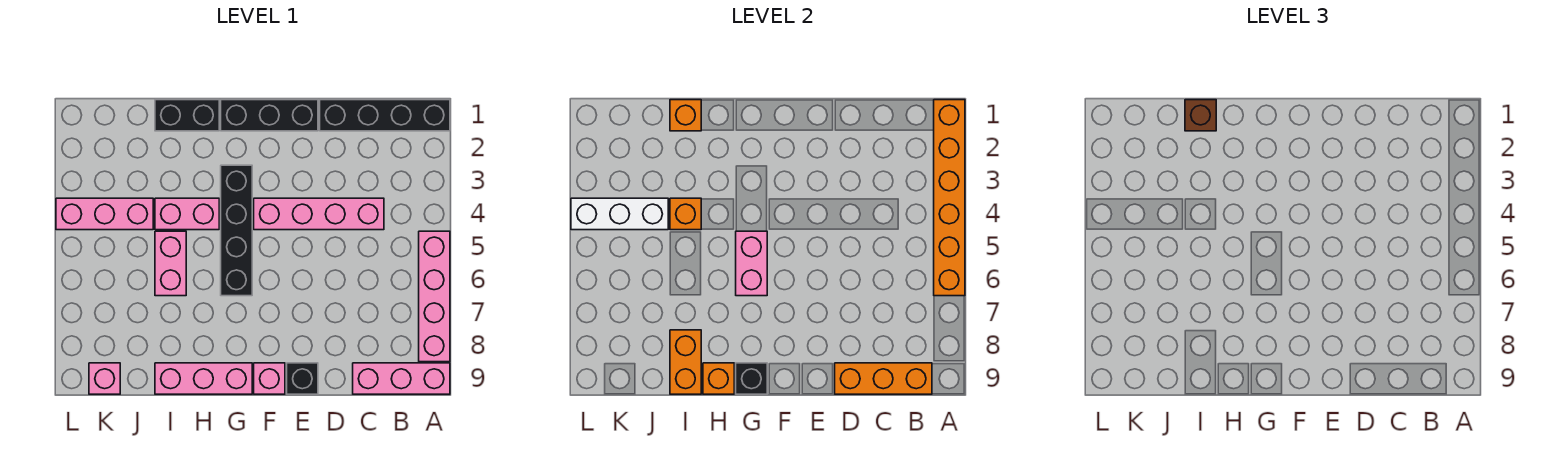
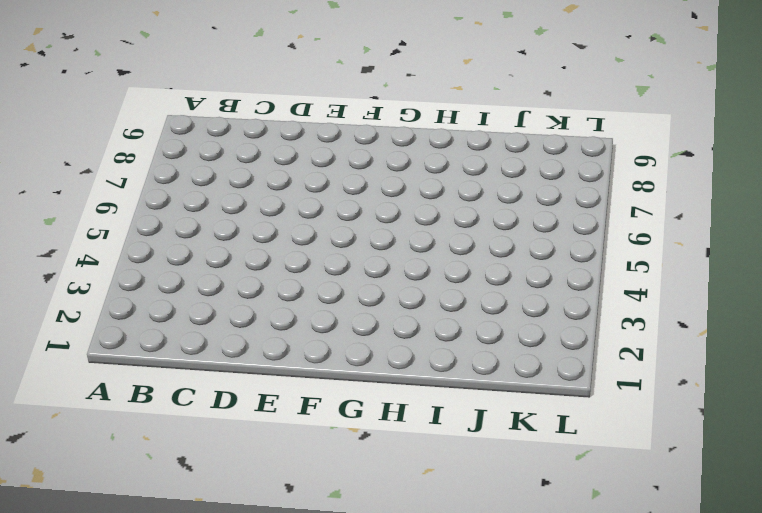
none -> black 1x4 brick [320,100,450,131]
none -> pink 1x4 brick [419,231,450,362]
none -> pink 1x3 brick [353,363,450,394]

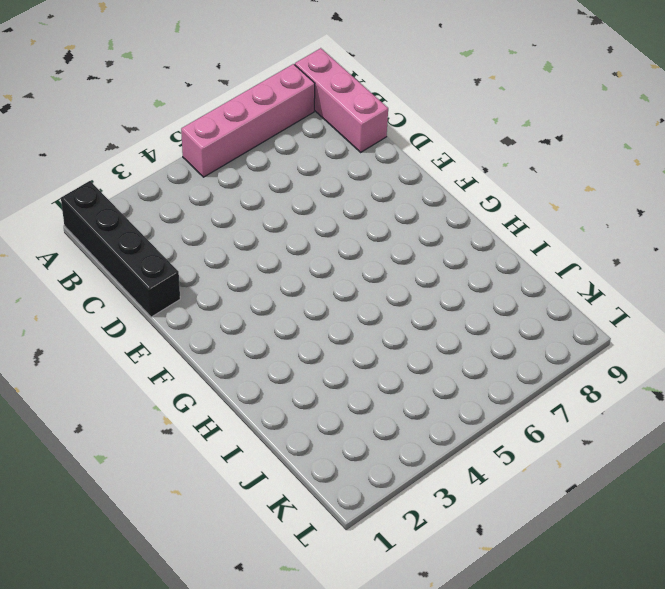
none -> pink 1x4 brick [254,198,384,230]
none -> black 1x3 brick [221,100,318,131]
none -> black 1x1 brick [287,363,318,394]

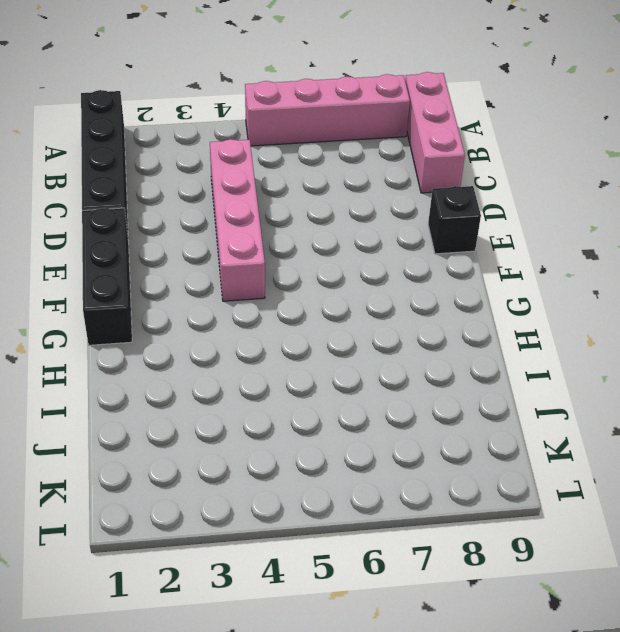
none -> pink 1x1 brick [254,363,285,394]
none -> black 1x4 brick [221,165,252,296]
none -> pink 1x3 brick [155,363,252,394]

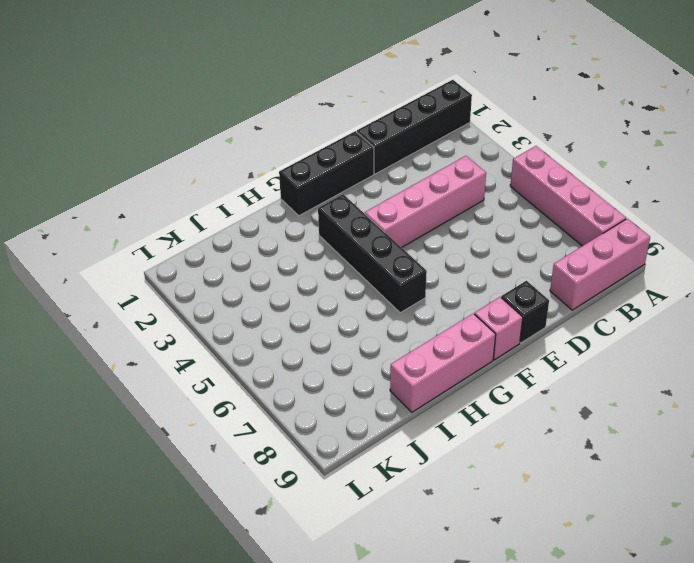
none -> black 1x2 brick [155,100,219,131]
none -> pink 1x2 brick [155,198,219,230]
none -> pink 1x2 brick [155,231,186,296]

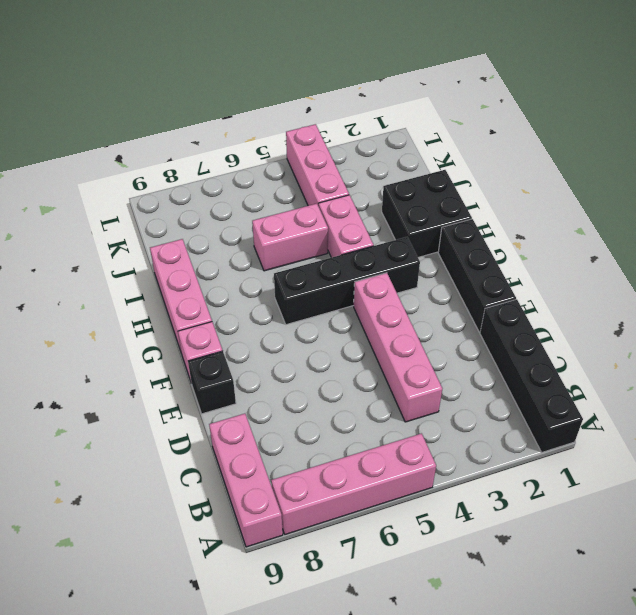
black 2x2 brick [382,170,472,257] -> black 1x2 brick [155,100,219,131]
none -> pink 1x1 brick [89,363,120,394]
none -> orange 1x6 brick [934,100,965,296]
none -> orange 1x3 brick [835,363,932,394]

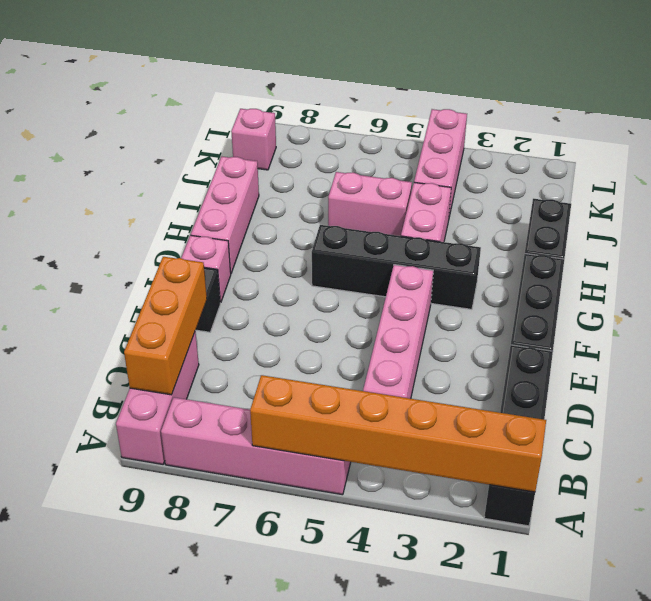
none -> pink 1x2 brick [736,231,767,296]
none -> black 1x1 brick [736,363,767,394]
none -> orange 1x1 brick [703,363,734,394]

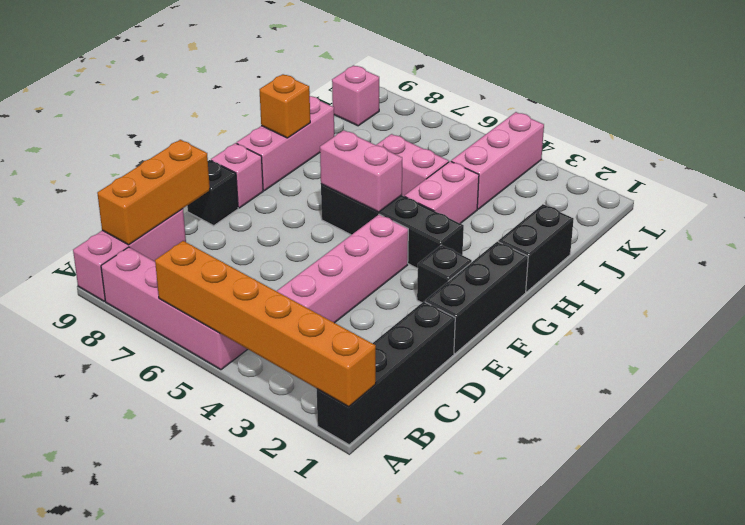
black 1x1 brick [417,245,472,303] -> black 1x1 brick moved to [736,363,767,394]
none -> orange 1x1 brick [670,100,701,131]
none -> orange 1x1 brick [670,198,701,230]
none -> orange 1x2 brick [670,330,701,394]

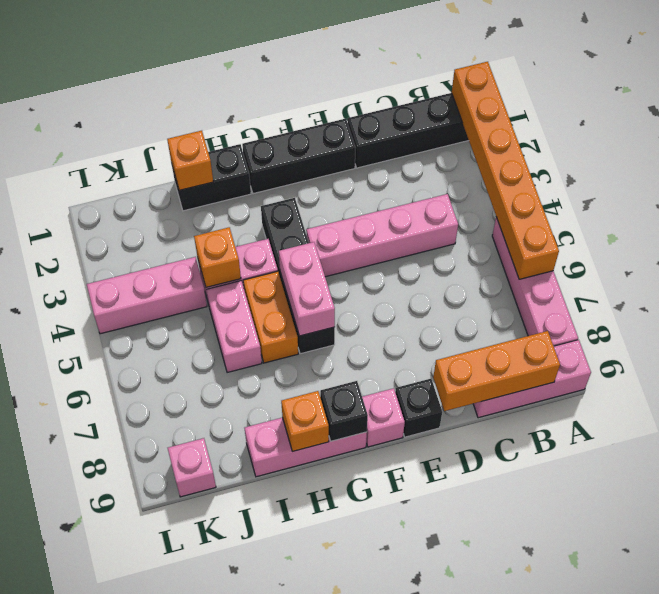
orange 1x2 brick [243,271,298,363] -> orange 1x2 brick moved to [670,330,701,394]
none -> white 1x3 brick [571,198,668,230]
none -> brown 1x1 brick [1185,100,1216,131]

